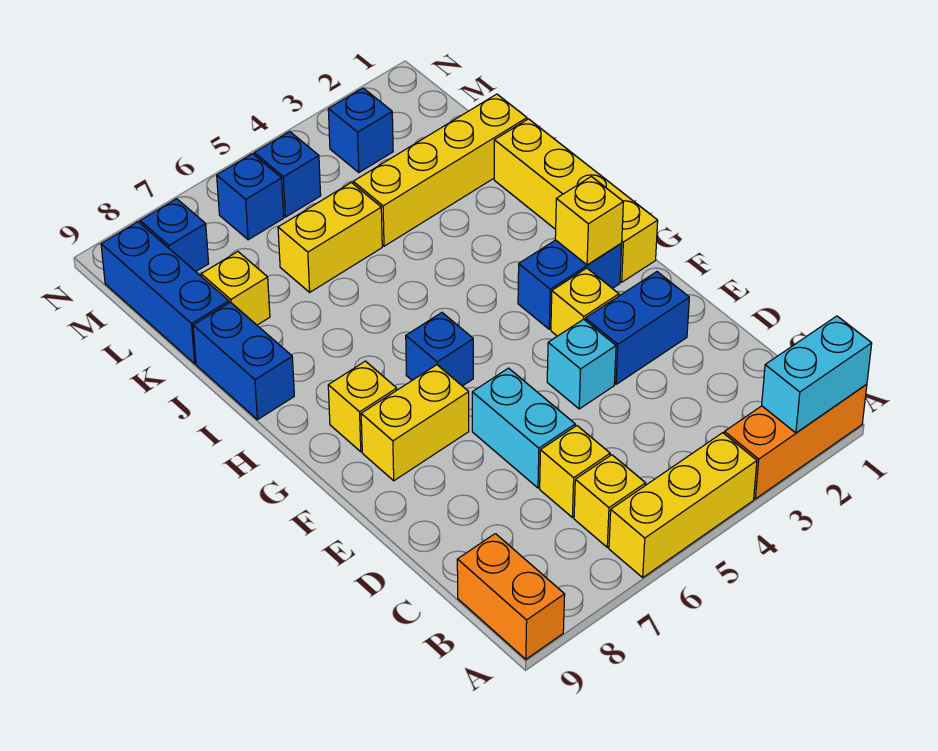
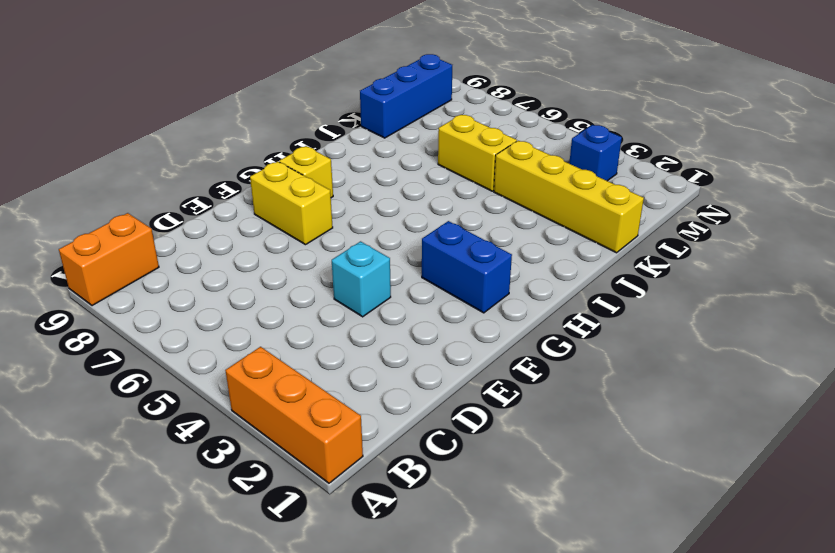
none -> yellow 1x3 brick [609,433,757,577]
none -> yellow 1x1 brick [574,455,646,547]
none -> yellow 1x1 brick [540,426,610,517]

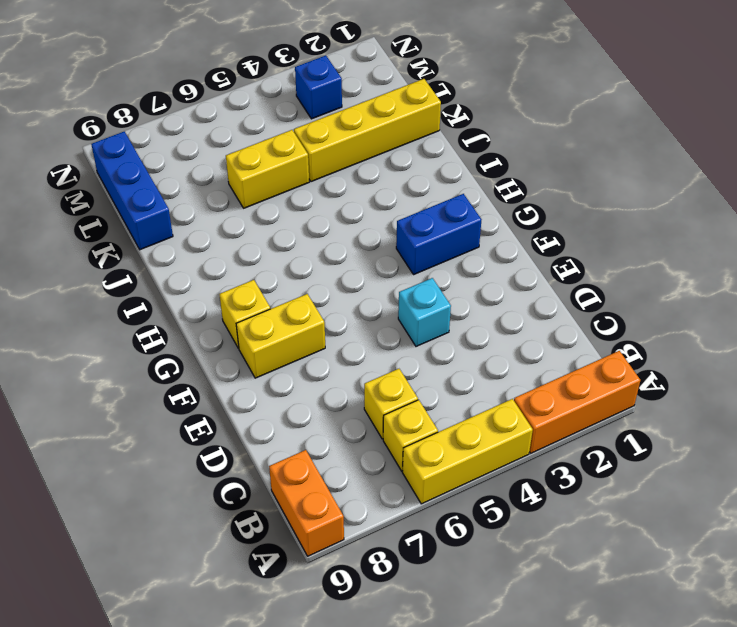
none -> cyan 1x2 brick [472,368,575,488]
none -> blue 1x2 brick [585,272,689,384]
none -> yellow 1x1 brick [551,268,619,336]

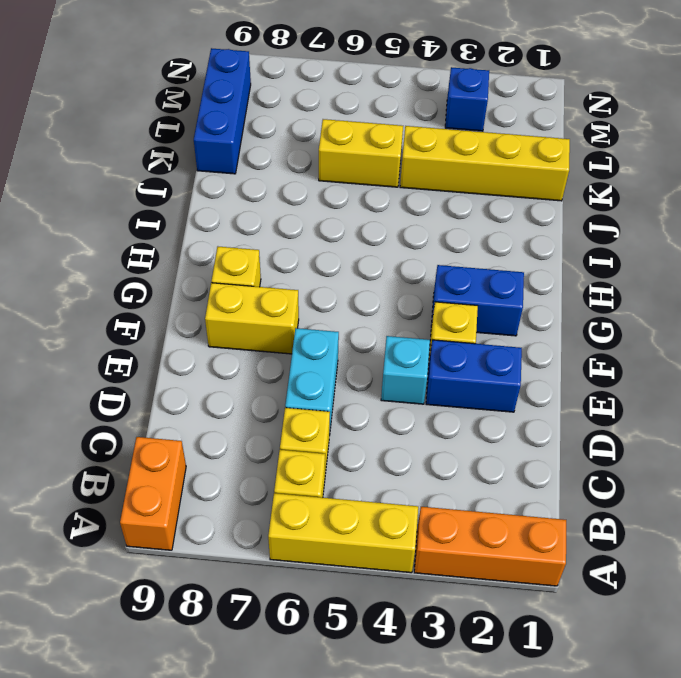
none -> yellow 1x4 brick [494,119,658,282]
none -> blue 1x1 brick [406,313,473,386]
none -> blue 1x2 brick [193,302,294,420]

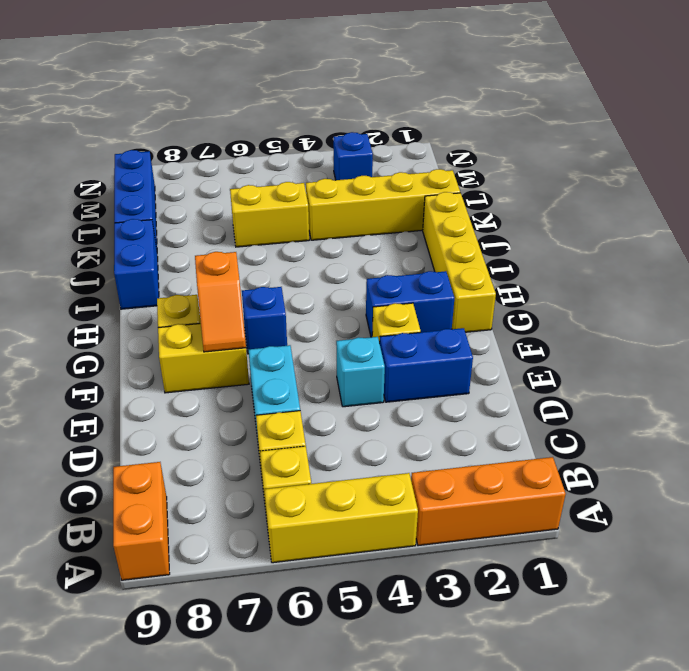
orange 1x2 slope [195,252,246,352] -> none
none -> yellow 1x1 brick [201,252,270,325]
none -> blue 1x1 brick [254,132,321,217]
none -> blue 1x1 brick [217,154,284,240]

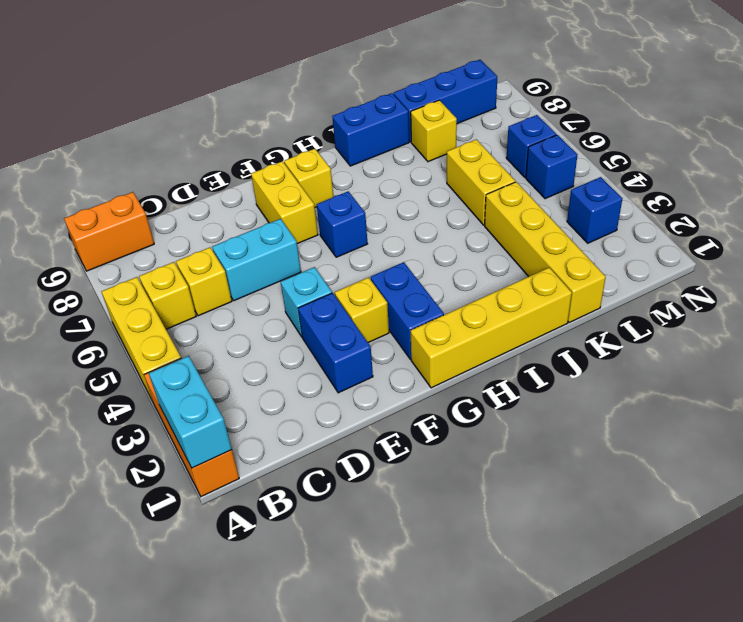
none -> blue 1x1 brick [140,199,209,272]
none -> yellow 1x1 brick [555,177,623,265]

